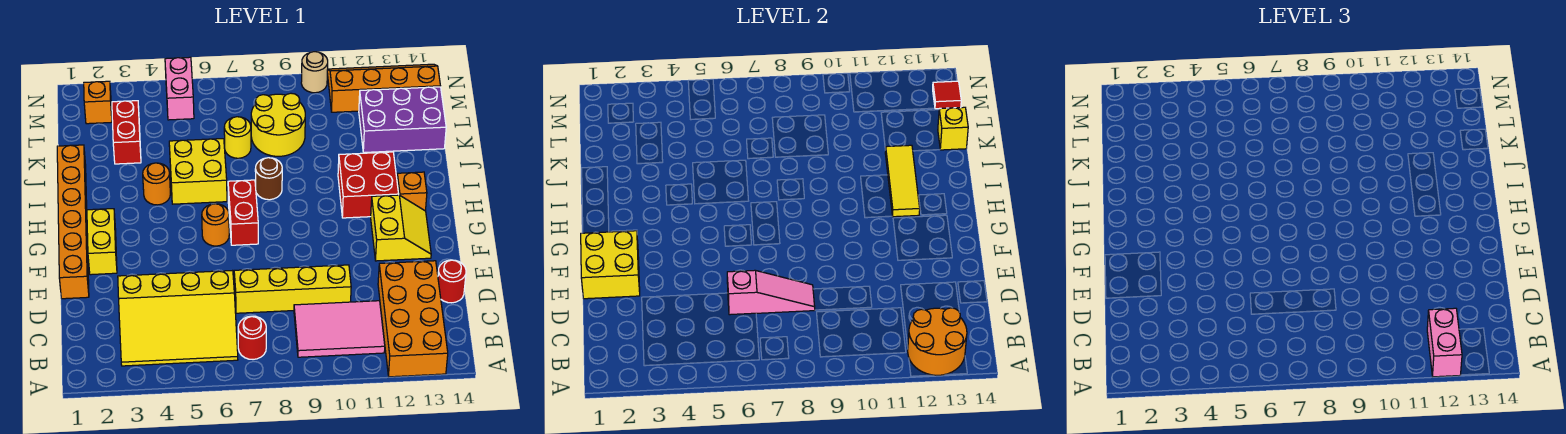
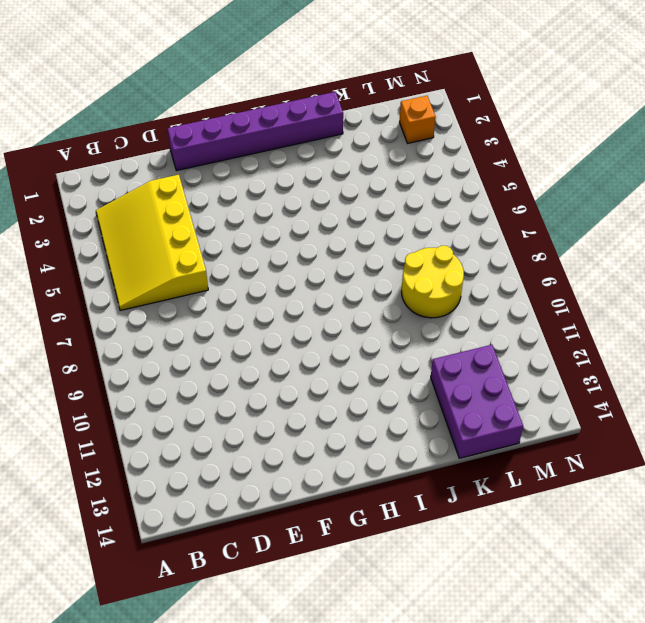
purple 1x6 brick [167,92,343,171] -> orange 1x6 brick [57,145,89,299]
none -> orange 2x4 brick [378,261,448,377]
none -> red 1x1 round brick [238,316,266,359]
none -> pink 2x3 tile [294,301,385,357]
none -> yellow 1x4 brick [234,265,351,313]

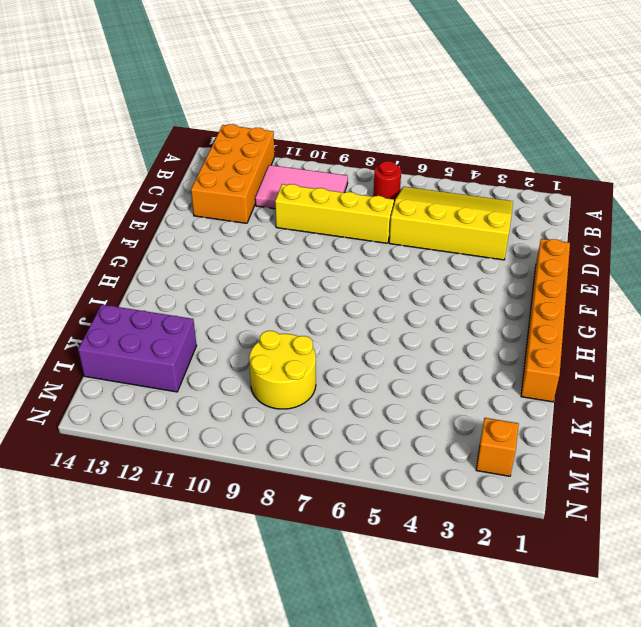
none -> red 1x1 round brick [438,260,466,303]
none -> yellow 1x2 brick [87,209,117,275]
none -> yellow 2x2 slope [371,195,431,261]
none -> orange 1x1 round brick [202,204,229,246]

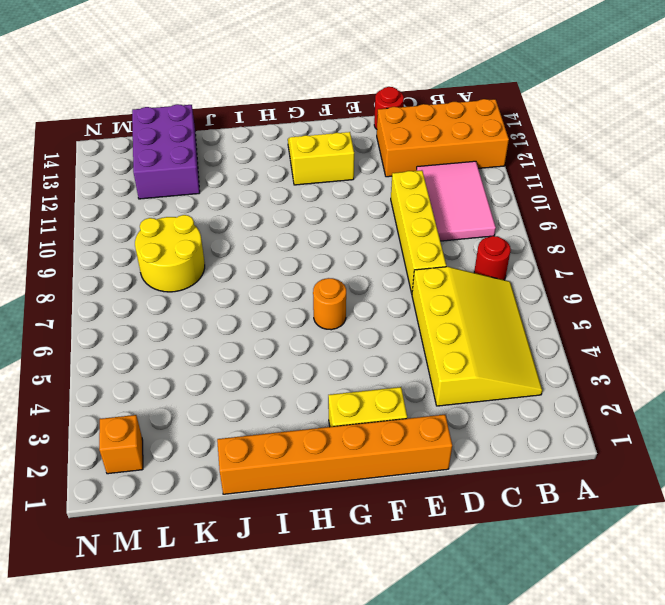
none -> red 1x2 brick [228,180,258,245]
none -> red 2x2 brick [338,152,399,218]
none -> orange 1x1 brick [397,172,427,211]
none -> orange 1x1 round brick [143,163,170,205]

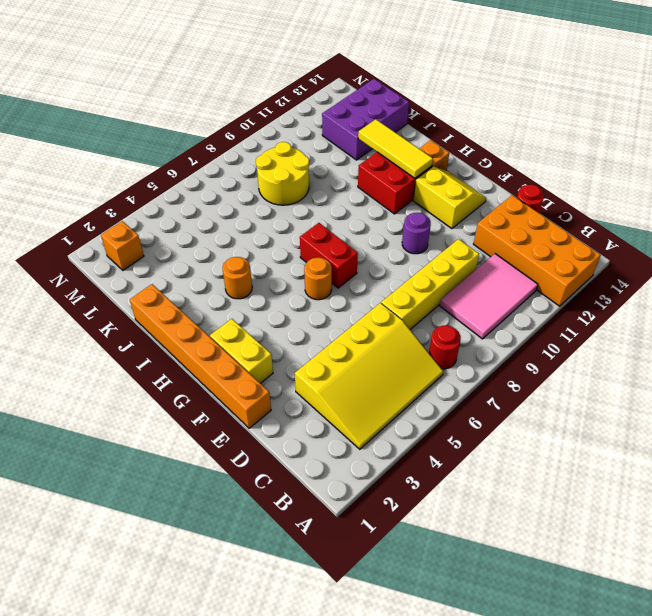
purple 1x1 round brick [402,213,431,254] -> none
none -> yellow 2x2 brick [169,139,227,204]
none -> brown 1x1 round brick [255,158,282,200]
none -> red 1x2 brick [112,101,141,164]
none -> yellow 1x1 round brick [224,117,251,158]

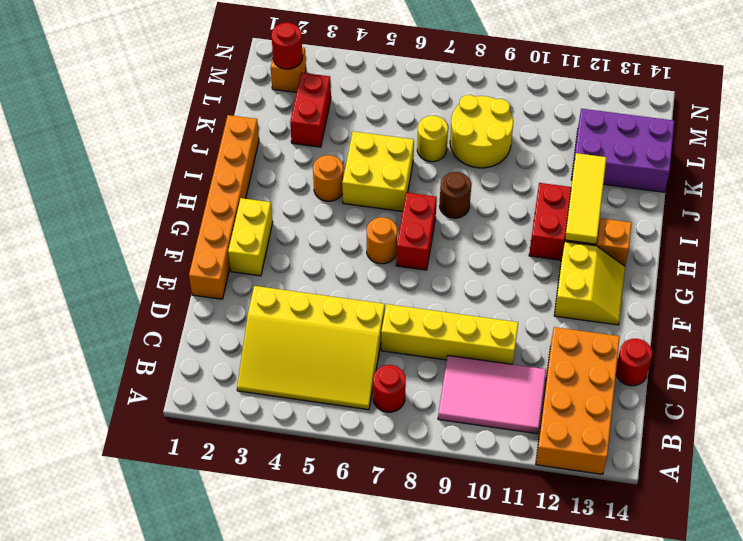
red 1x1 round brick [272,23,303,69] -> none
none -> pink 1x2 brick [165,57,194,120]
none -> orange 2x4 slope [327,64,440,112]
none -> tan 1x1 round brick [301,52,328,93]
none -> orange 2x2 round brick [908,308,967,375]

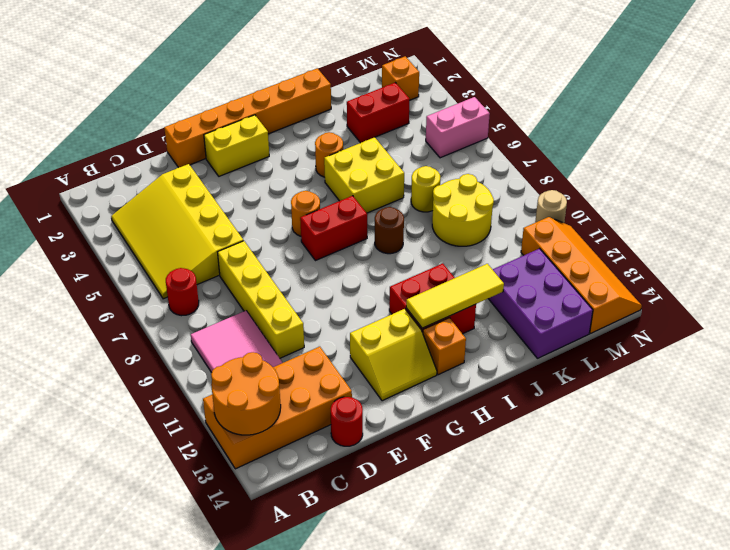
none -> pink 1x3 slope [727,270,815,315]
none -> yellow 2x2 brick [581,231,640,299]
none -> yellow 1x1 brick [938,107,968,150]
none -> red 1x1 tile [933,81,961,109]

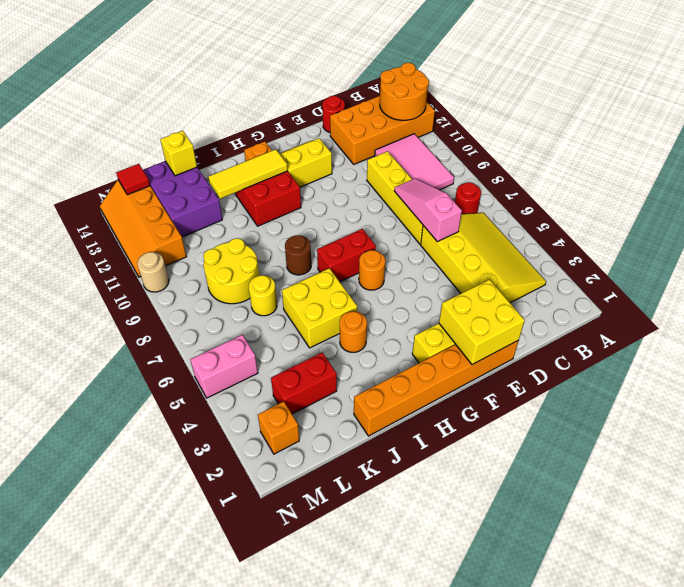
none -> pink 1x2 brick [1427,308,1462,377]

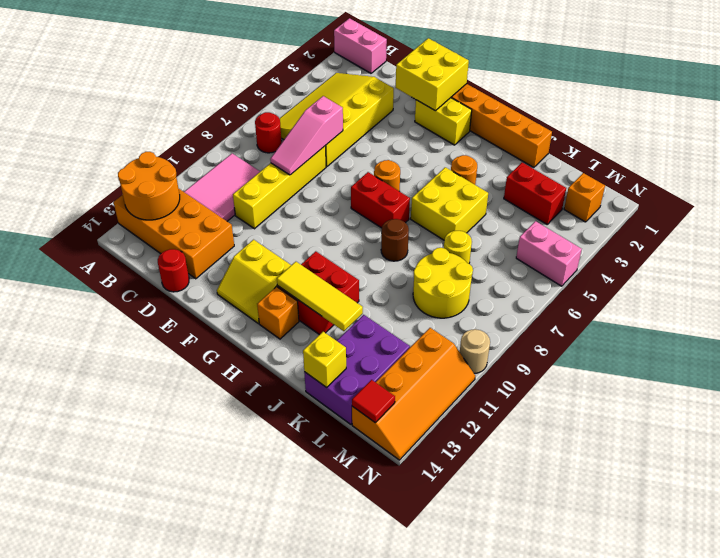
pink 1x2 brick [334,18,387,73] -> pink 1x2 brick moved to [1427,308,1462,377]

